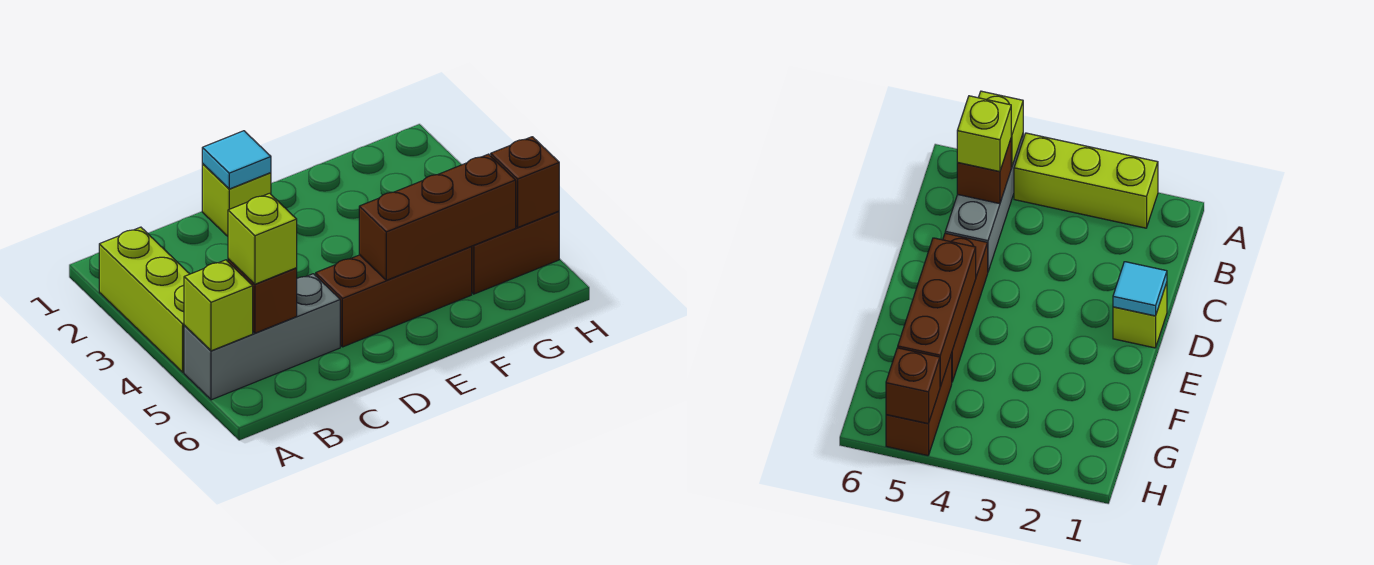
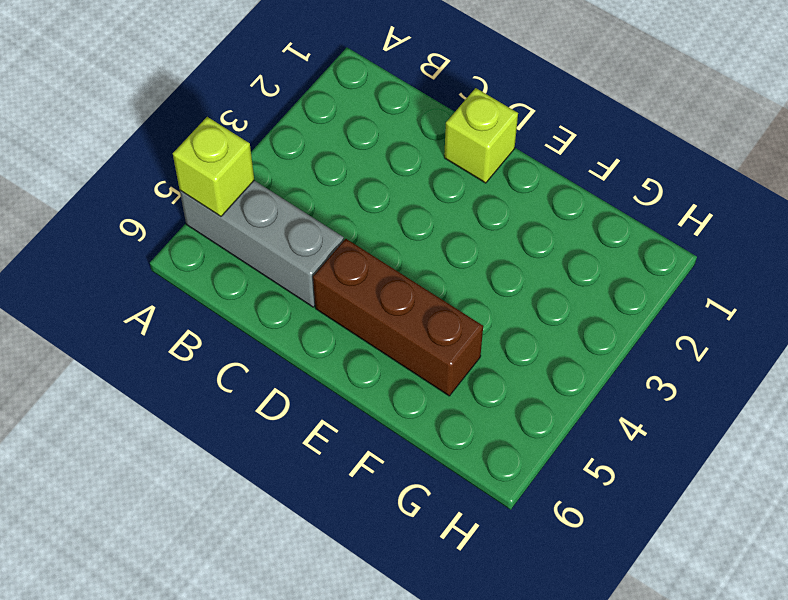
none -> lime 1x3 brick [99,227,189,372]
none -> brown 1x2 brick [472,211,559,294]

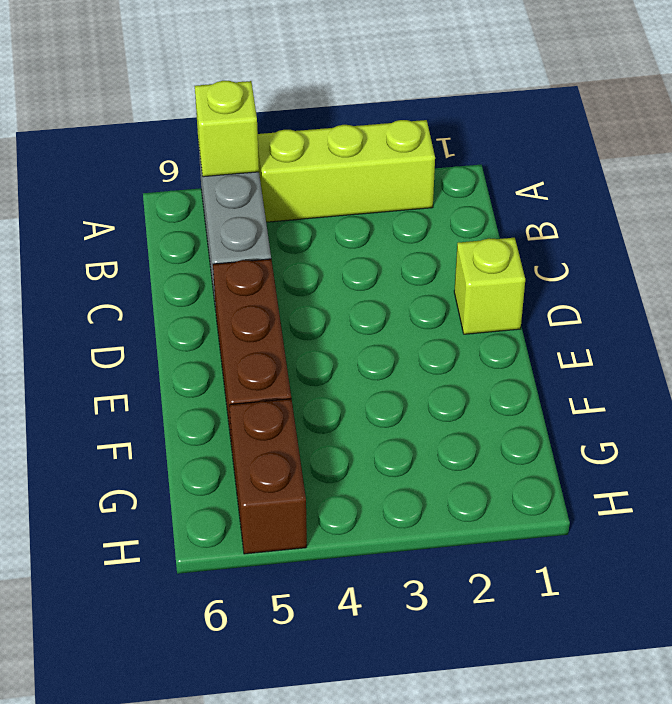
none -> brown 1x1 brick [228,259,297,333]
none -> cyan 1x1 tile [202,131,271,189]

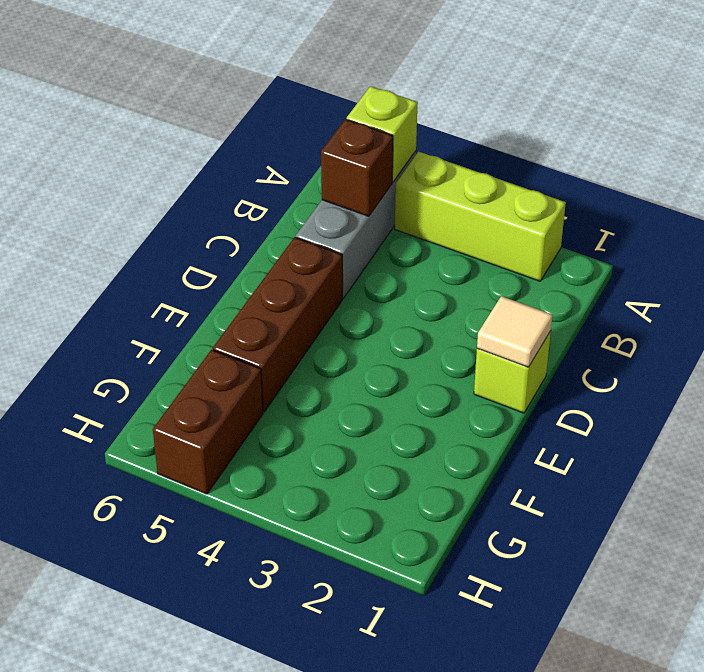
tan 1x1 tile [477,296,552,367] -> cyan 1x1 tile [202,131,271,189]
none -> brown 1x3 brick [359,154,516,280]
none -> brown 1x1 brick [491,137,559,227]

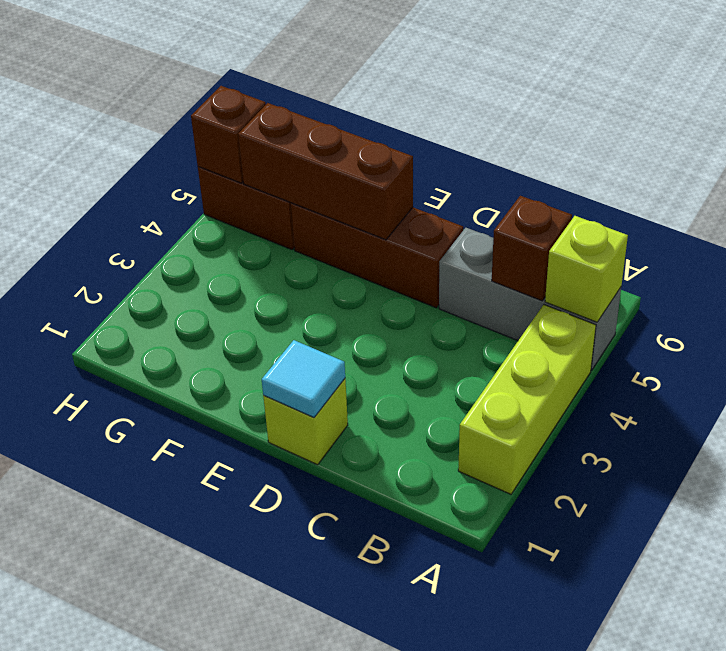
none -> lime 1x1 brick [228,193,297,284]

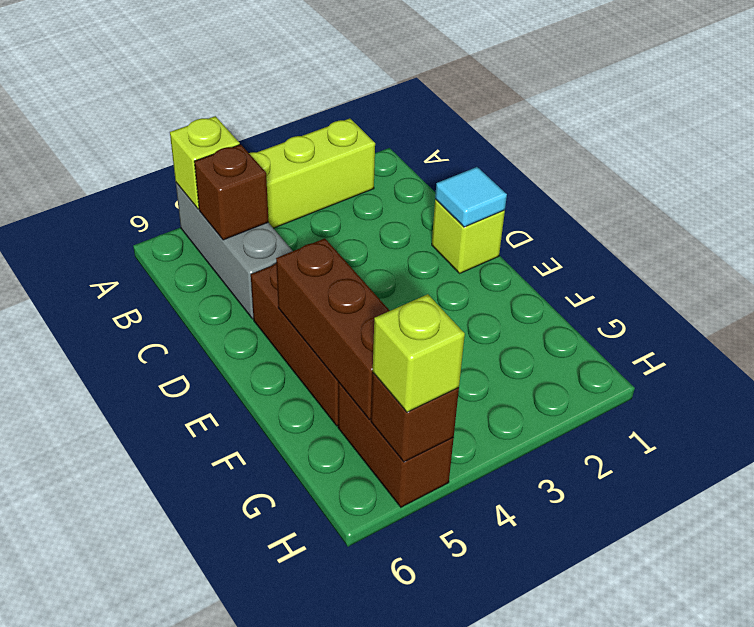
lime 1x1 brick [373,294,465,412] -> lime 1x1 brick moved to [228,193,297,284]

